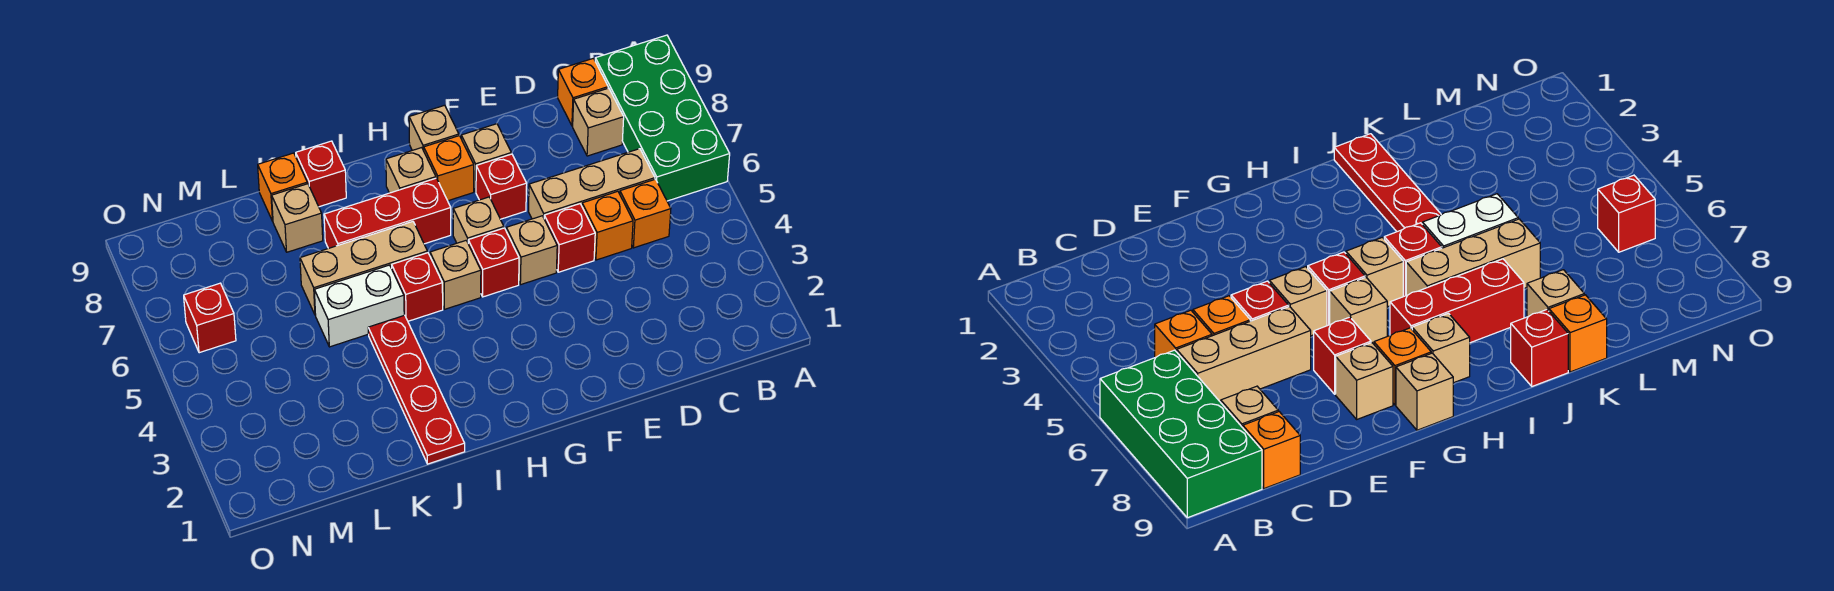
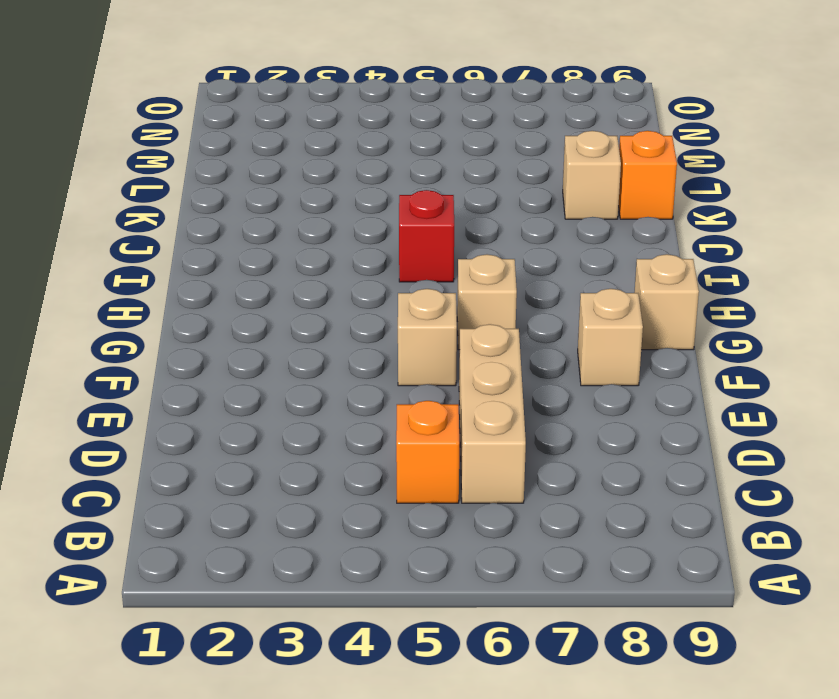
none -> green 2x4 brick [595,35,730,201]
none -> tan 1x1 brick [573,88,624,156]
none -> orange 1x1 brick [558,58,608,126]

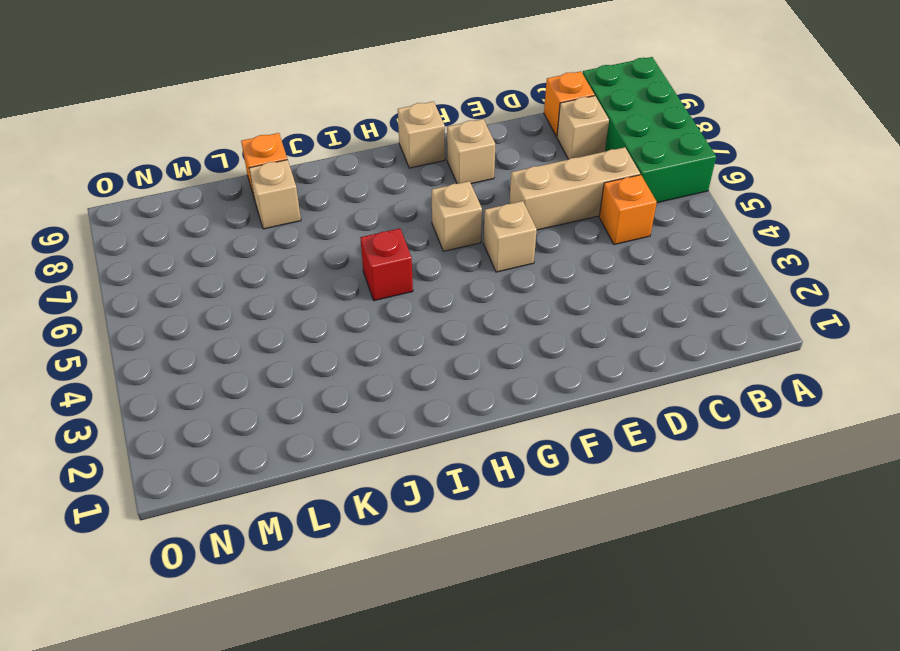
none -> orange 1x1 brick [582,191,633,260]
none -> red 1x1 brick [544,204,595,272]
none -> red 1x1 brick [476,154,527,219]

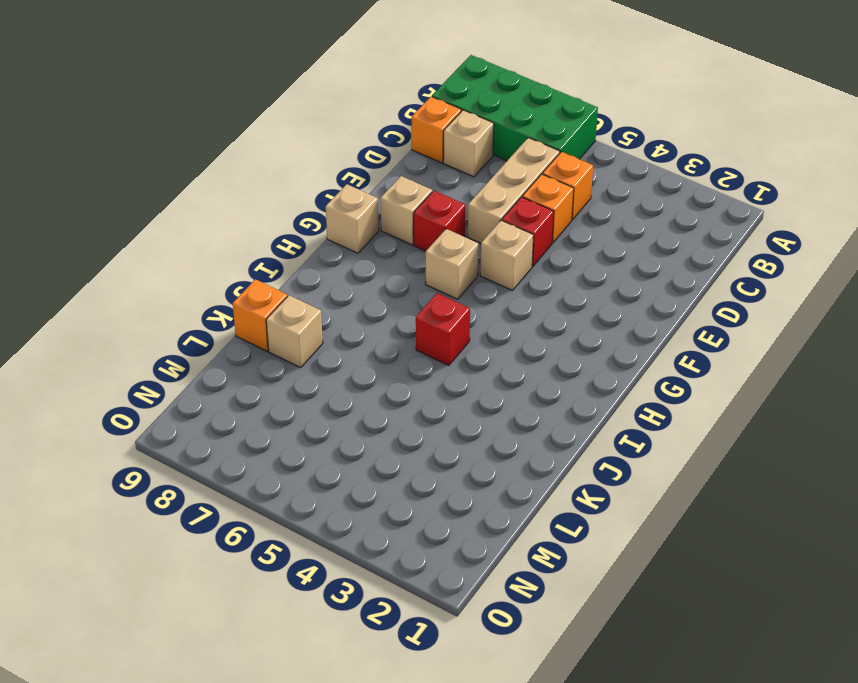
none -> red 1x1 brick [468,228,519,297]
none -> orange 1x1 brick [424,136,474,201]
none -> tan 1x1 brick [430,241,481,309]

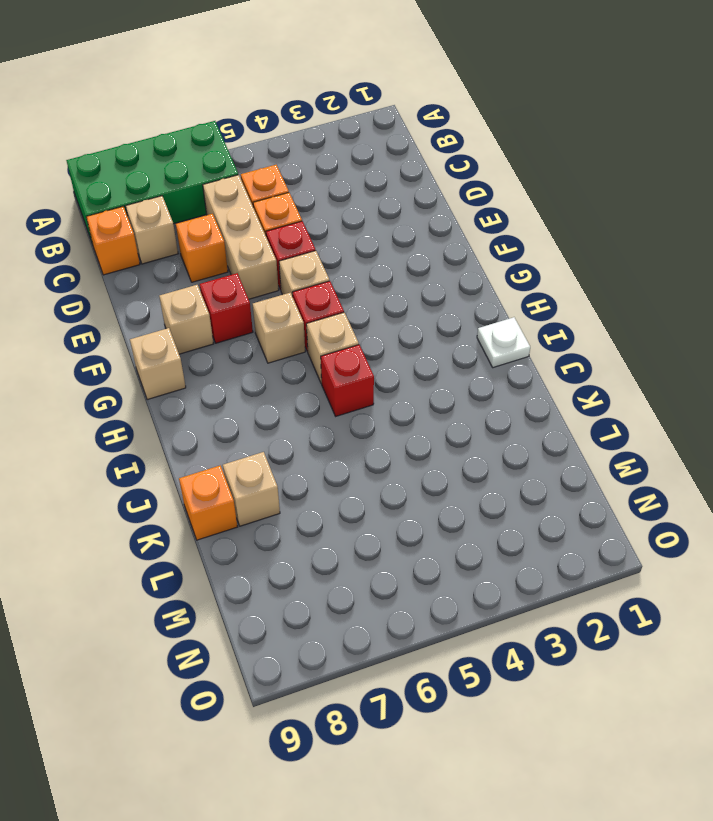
orange 1x1 brick [176,214,228,282] -> orange 1x1 brick moved to [424,136,474,201]
white 1x1 plate [477,317,530,368] -> none
none -> red 1x3 brick [324,178,451,248]
none -> tan 1x1 brick [386,148,436,193]
none -> tan 1x3 brick [300,222,427,315]

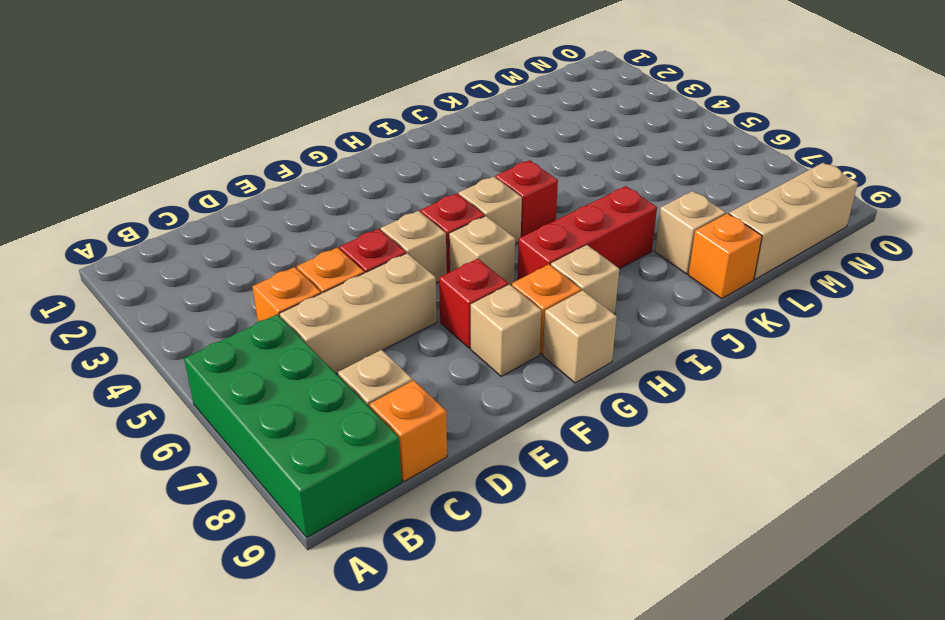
tan 1x3 brick [729,163,858,279] -> tan 1x3 brick moved to [300,222,427,315]
none -> red 1x4 plate [368,315,465,464]
none -> white 1x2 brick [314,265,404,347]
none -> red 1x1 brick [296,141,346,207]

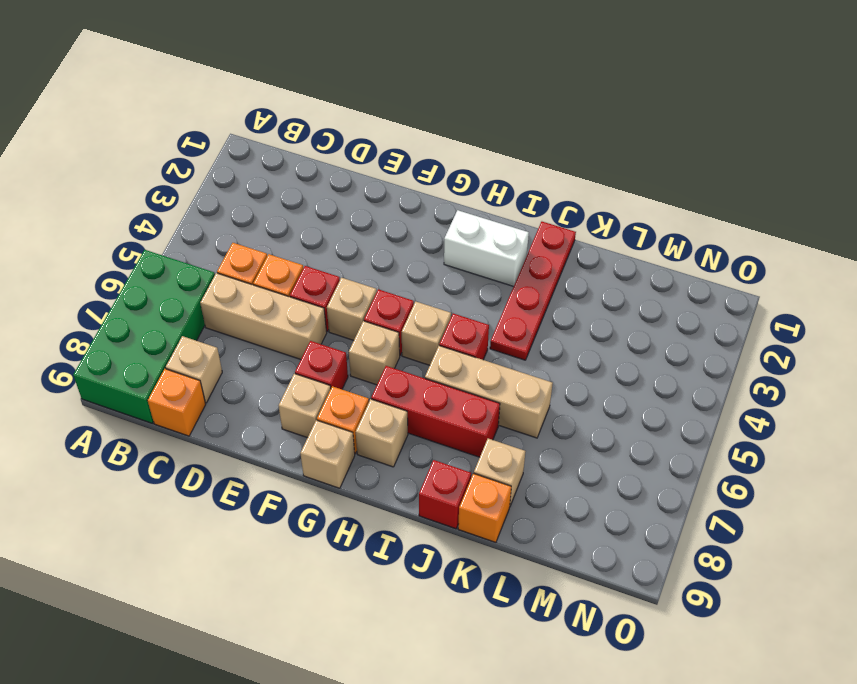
white 1x2 brick [444,210,529,286] -> white 1x2 brick moved to [314,265,404,347]
none -> red 1x1 brick [184,283,236,353]

